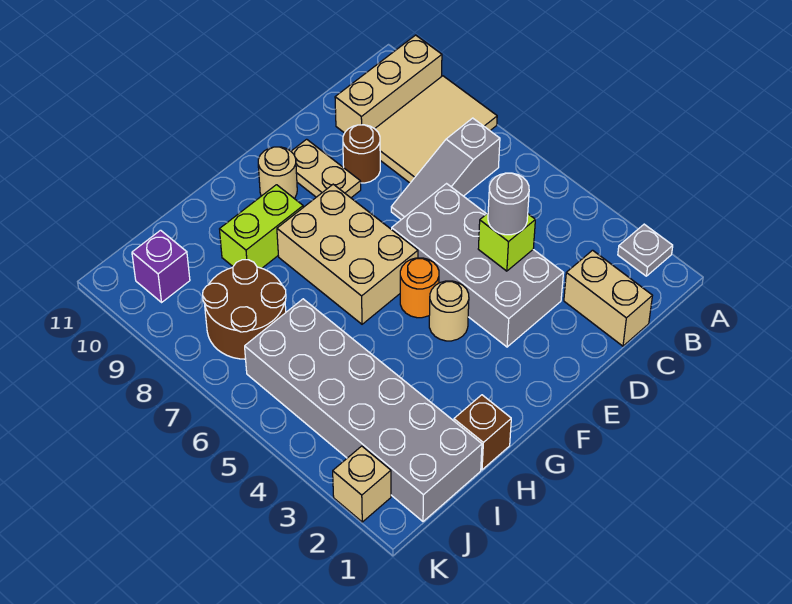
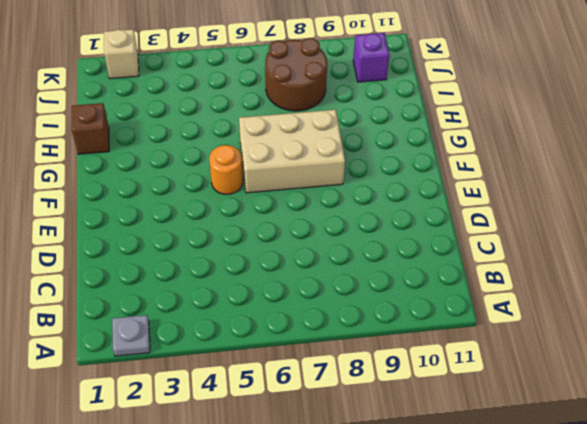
none -> tan 2x3 tile [375,76,497,183]
none -> tan 1x3 brick [335,35,442,133]
none -> grey 1x3 slope [391,118,500,220]

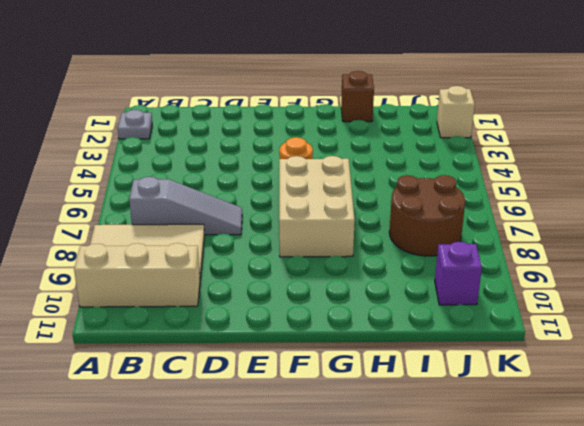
none -> tan 1x2 brick [564,250,652,346]
none -> grey 2x4 brick [392,184,563,347]
none -> brown 1x1 round brick [343,125,380,183]

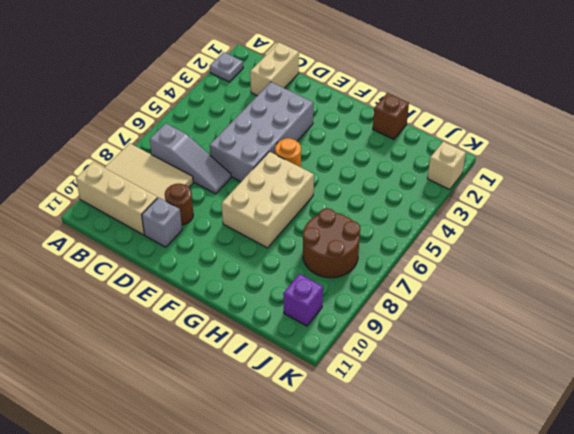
grey 1x1 brick [142,198,182,247] -> none
none -> tan 1x2 plate [291,139,361,198]
none -> tan 1x1 round brick [429,281,469,341]
none -> tan 1x1 round brick [258,147,297,198]

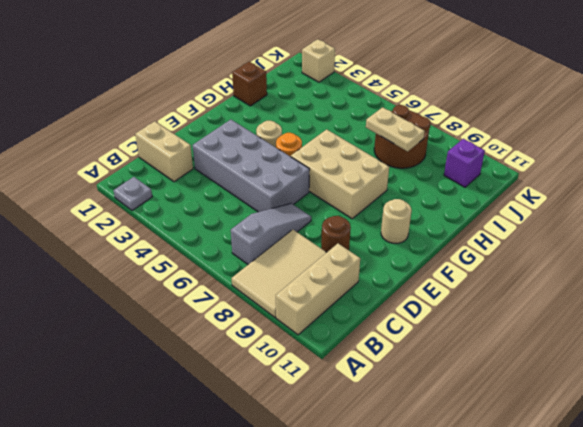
tan 1x2 plate [366,107,425,151] -> tan 1x2 plate moved to [291,139,361,198]
none -> lime 1x2 brick [220,185,303,268]
none -> grey 2x6 brick [245,299,482,521]
none -> lime 1x1 brick [478,213,535,271]

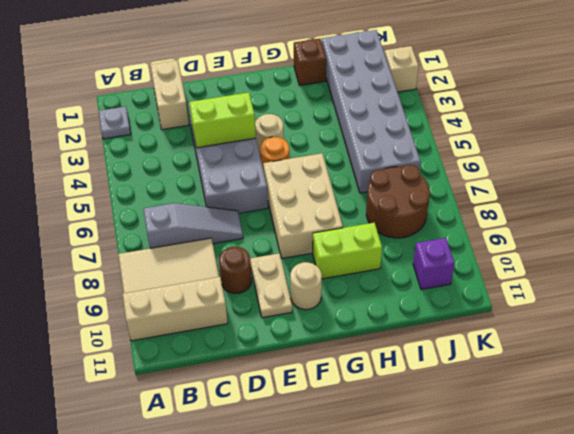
lime 1x2 brick [189,92,256,148] -> lime 1x1 brick [478,213,535,271]
none -> grey 1x1 round brick [488,173,529,235]

